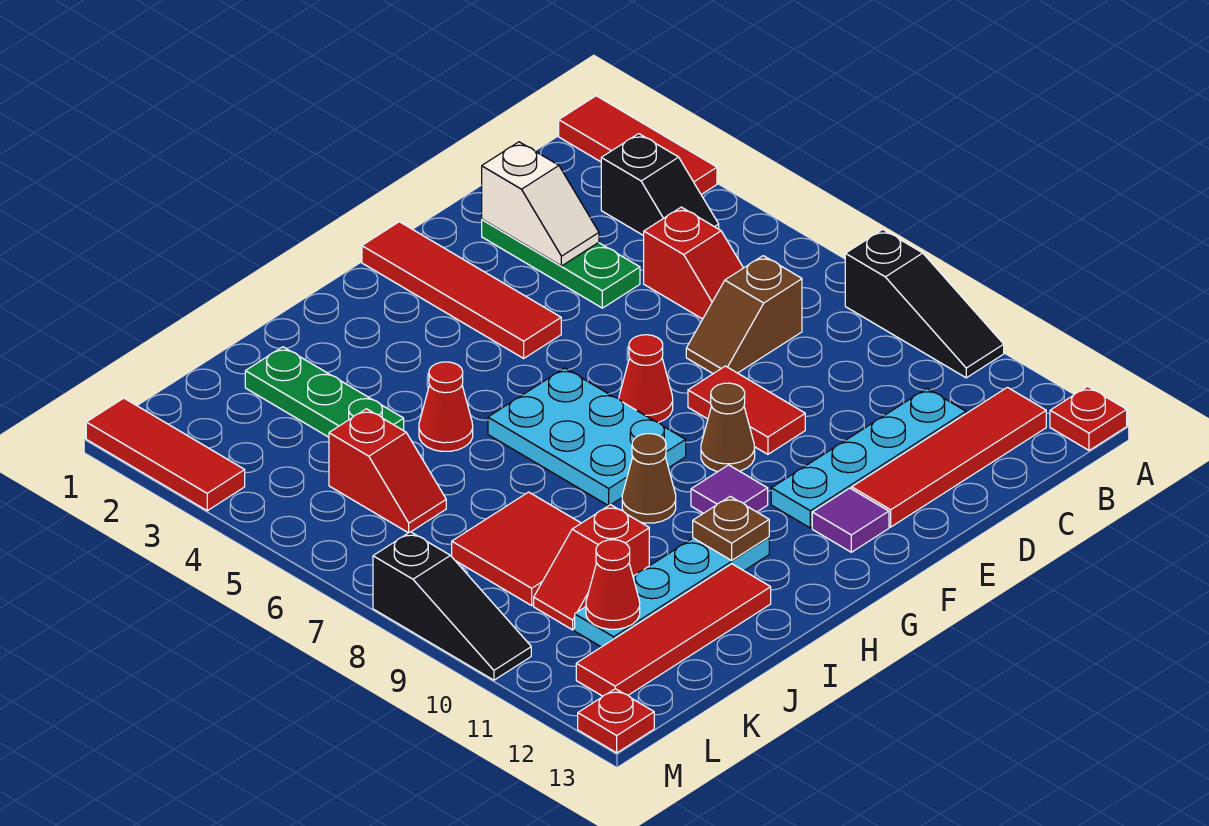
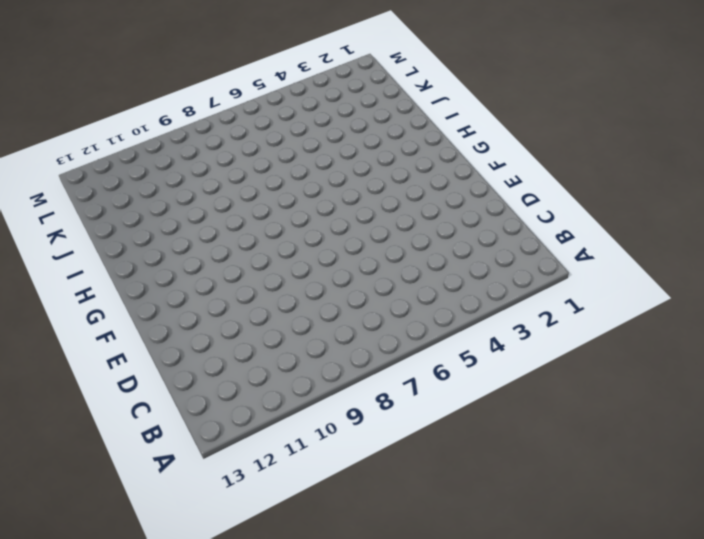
none -> red 1x3 tile [559,96,717,194]
none -> black 1x3 slope [845,230,1004,378]
none -> red 1x1 plate [1050,386,1127,450]
none -> black 1x2 slope [601,134,719,236]

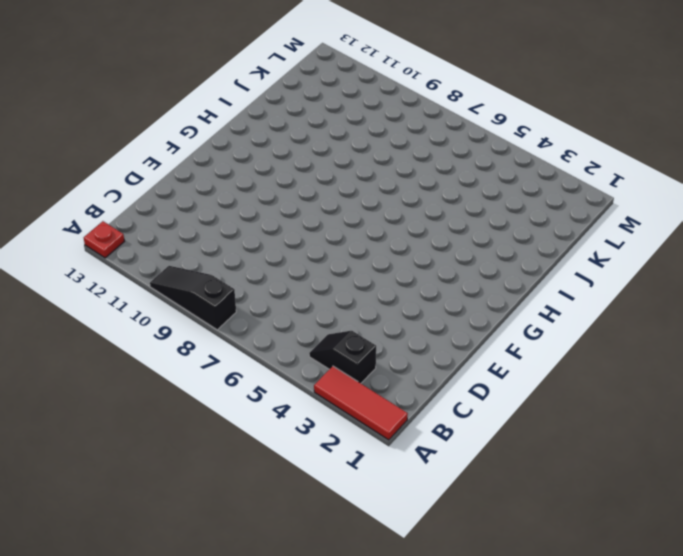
none -> red 1x4 tile [852,387,1046,527]
none -> red 1x2 slope [644,207,743,319]
none -> brown 1x2 slope [686,256,802,374]
none -> cyan 1x4 plate [771,389,966,528]

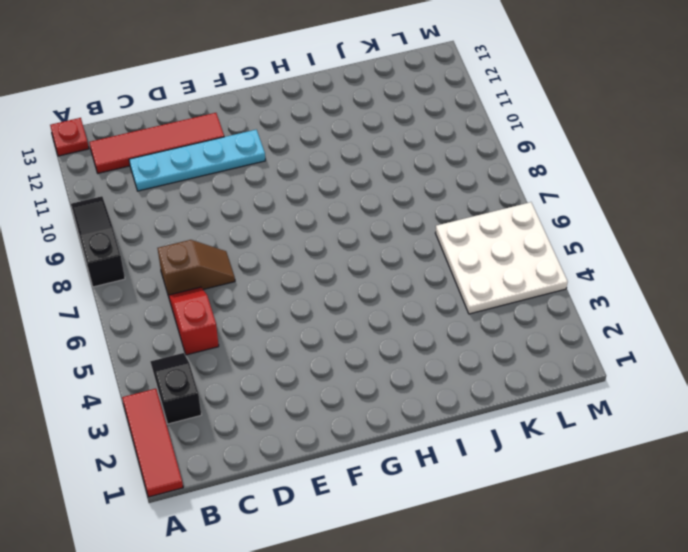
white 3x3 plate [435,202,568,314] -> red 1x2 slope [329,409,446,533]
none -> green 1x3 plate [482,219,640,308]
none -> red 1x2 tile [688,366,805,454]
none -> red 1x4 tile [362,222,561,358]
none -> red 1x1 cone [619,335,673,423]

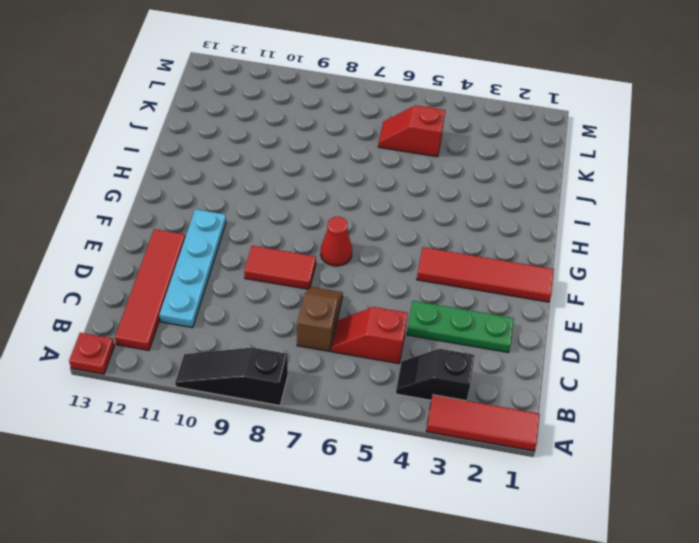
none -> brown 1x1 cone [701,383,755,472]
none -> purple 1x1 tile [812,488,889,552]
none -> cyan 2x3 plate [488,368,686,506]
none -> purple 1x1 tile [691,465,768,513]

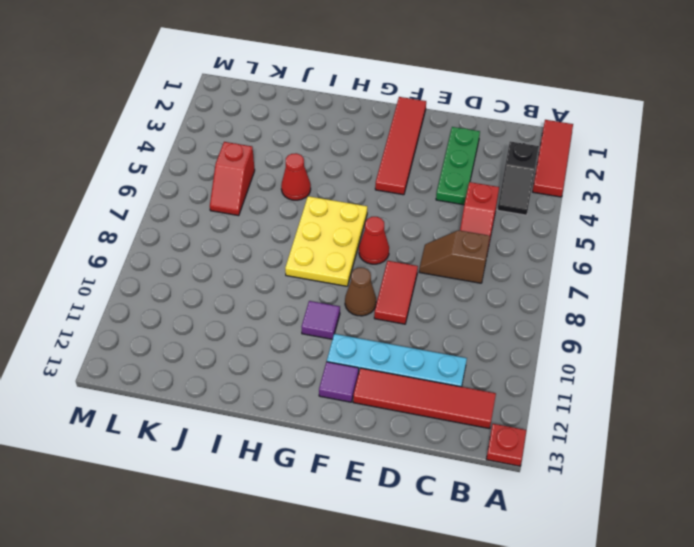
yellow 2x3 plate [285,196,367,286] -> cyan 2x3 plate [488,368,686,506]
none -> black 1x3 slope [845,230,1004,378]
none -> brown 1x1 cone [622,434,676,523]
none -> cyan 1x4 plate [575,537,769,647]
none -> red 1x4 tile [576,564,771,696]

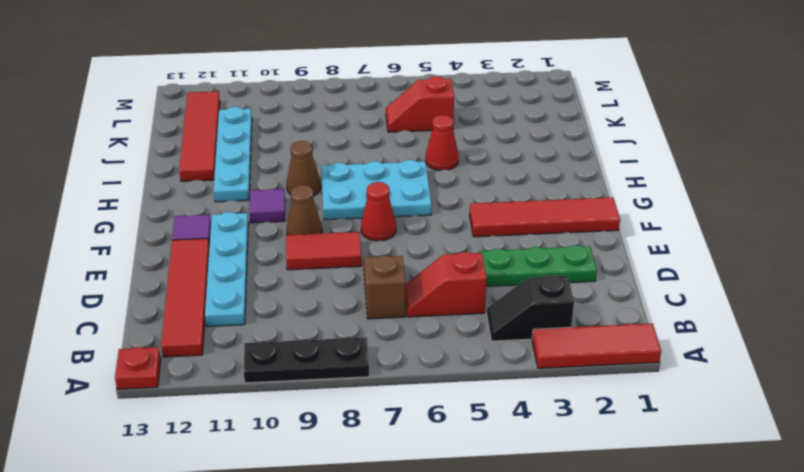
black 1x3 plate [244,337,369,383] -> black 1x3 slope [845,230,1004,378]
none -> green 1x3 plate [245,347,404,437]
none -> red 2x2 tile [452,492,581,606]
none -> red 1x2 slope [534,505,649,630]
none -> red 1x3 tile [86,398,245,511]

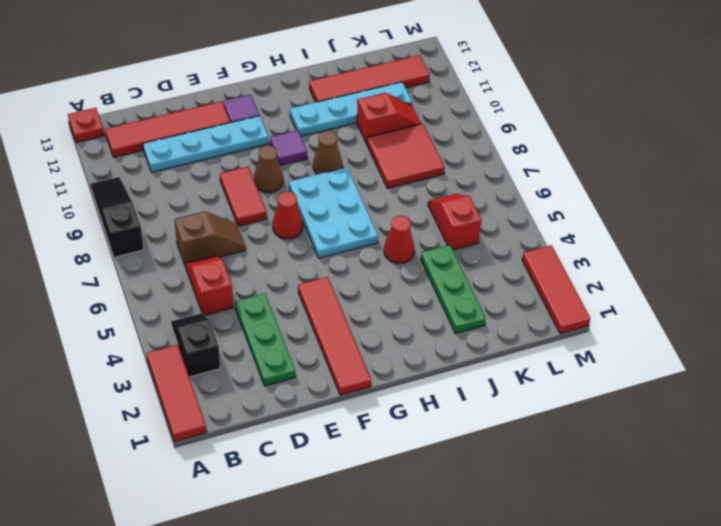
none -> black 1x3 slope [373,532,531,680]
none -> red 1x1 plate [578,689,654,753]
none -> white 1x2 slope [482,142,599,266]
none -> brown 1x1 plate [693,497,769,560]

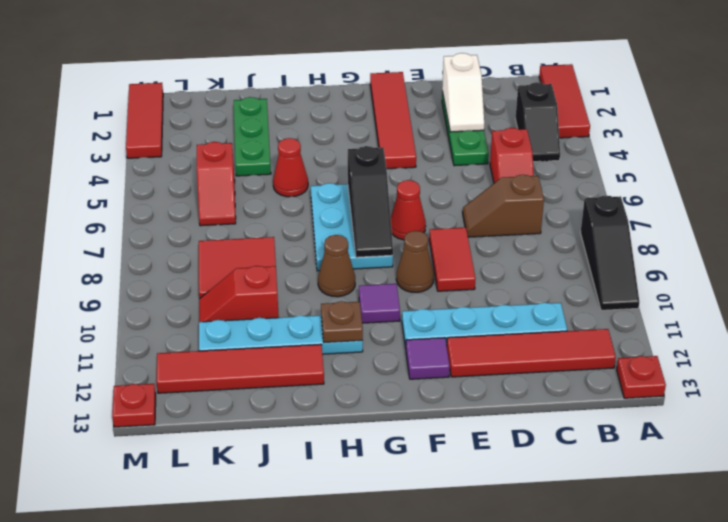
black 1x3 slope [348,146,393,257] -> black 1x3 slope moved to [373,532,531,680]
none -> red 1x1 cone [586,540,640,629]

